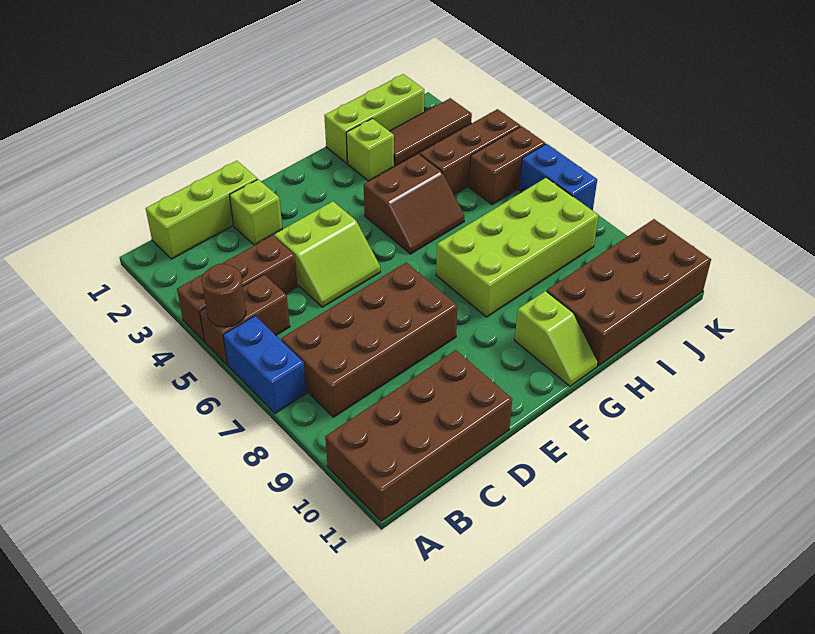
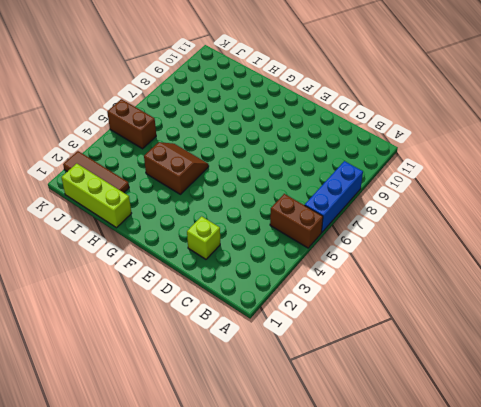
blue 1x3 brick [305,161,363,233] -> blue 1x2 brick [223,316,306,413]
none -> brown 1x3 brick [177,235,297,342]
none -> brown 2x4 brick [325,350,512,521]
none -> lime 1x3 brick [146,161,257,259]

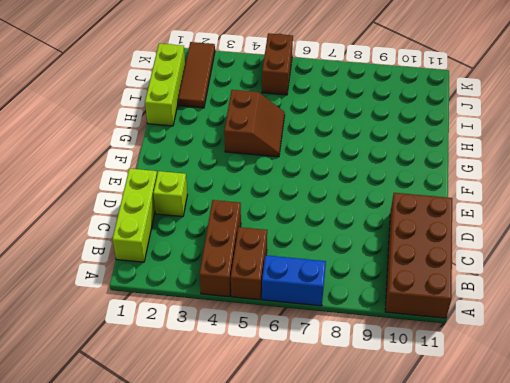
none -> brown 2x4 brick [281,263,458,417]
none -> lime 2x2 slope [274,201,380,307]
none -> lime 2x4 brick [436,177,599,317]

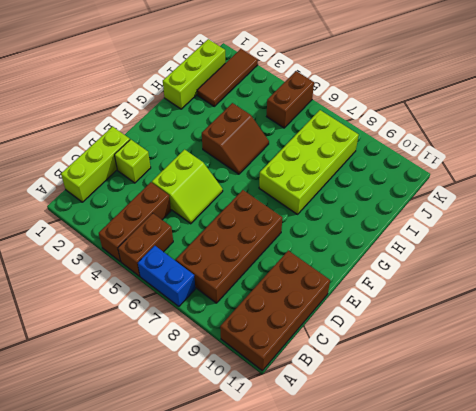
none -> lime 1x2 slope [515,291,598,386]
none -> lime 1x1 brick [346,118,394,181]
none -> brown 2x4 brick [547,219,711,366]

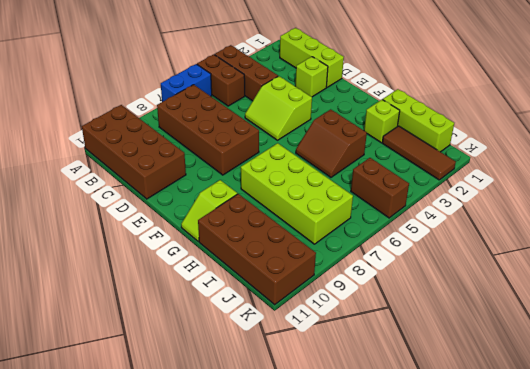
none -> brown 1x3 brick [420,109,521,195]
none -> blue 1x2 brick [519,144,597,211]
none -> brown 1x1 round brick [201,264,246,327]

